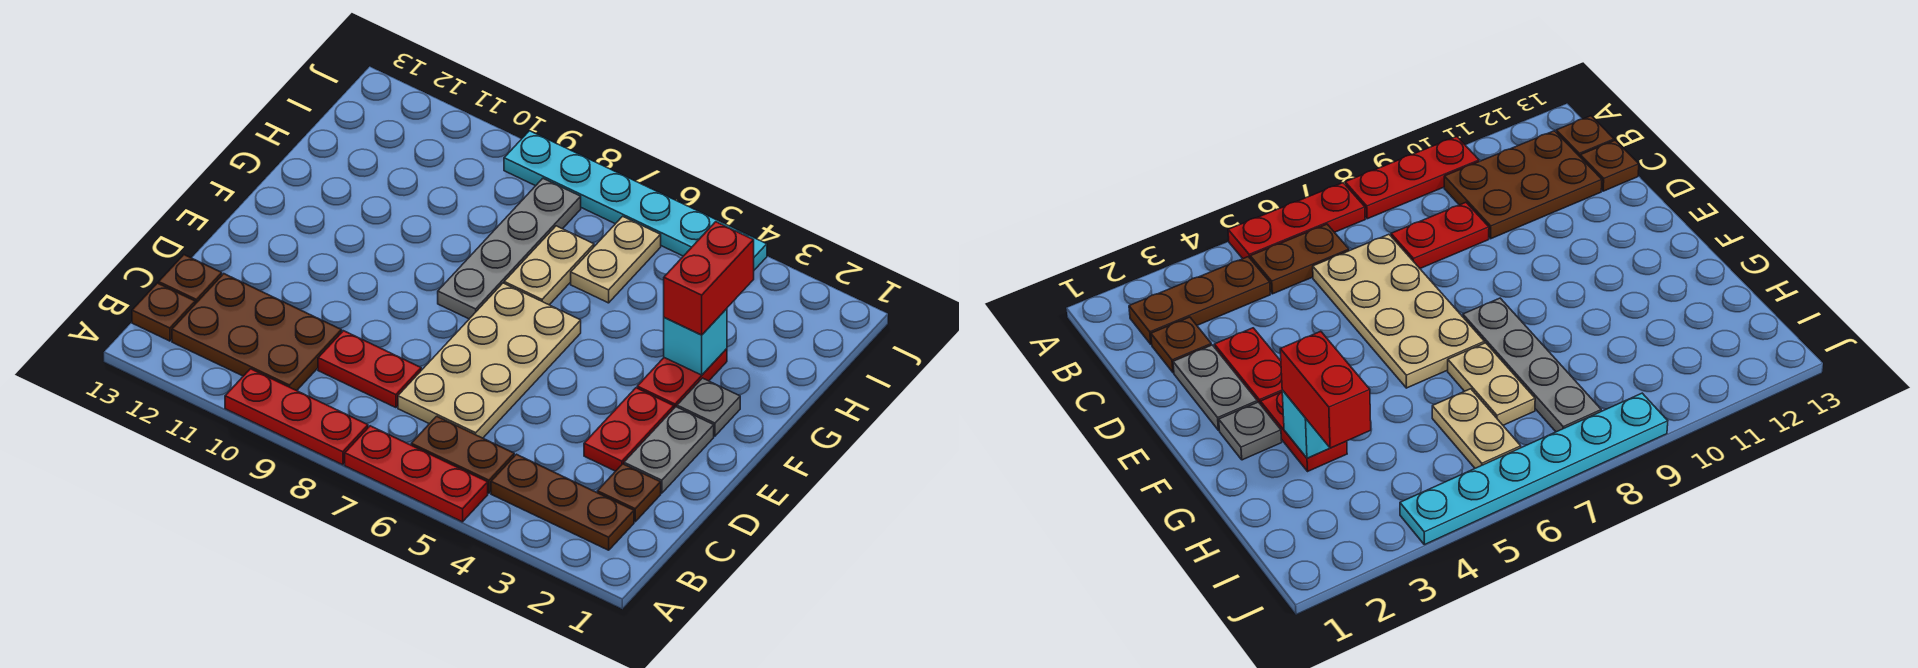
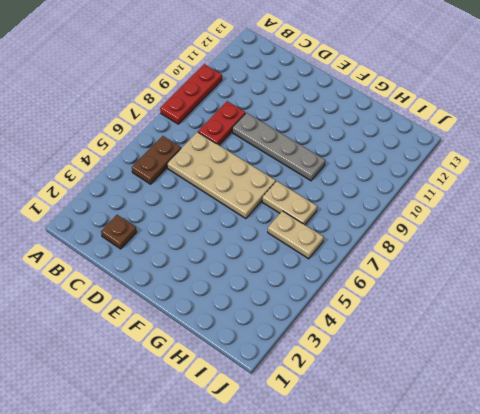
grey 1x4 plate [232,113,325,181] -> grey 1x4 plate moved to [438,179,581,319]
none -> red 1x3 plate [345,426,488,522]
none -> brown 1x3 plate [491,454,634,550]
none -> brown 2x3 plate [172,274,342,391]

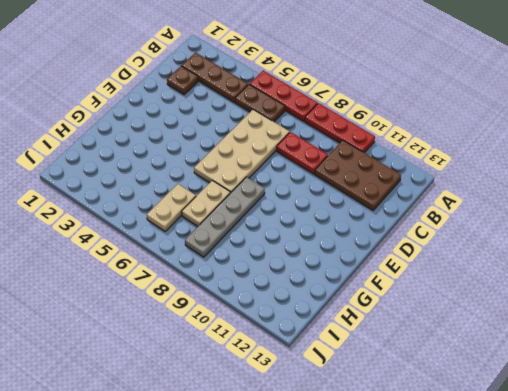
none -> brown 1x1 plate [132,283,195,341]
none -> brown 1x1 plate [159,255,222,304]
none -> grey 1x2 plate [624,407,714,493]

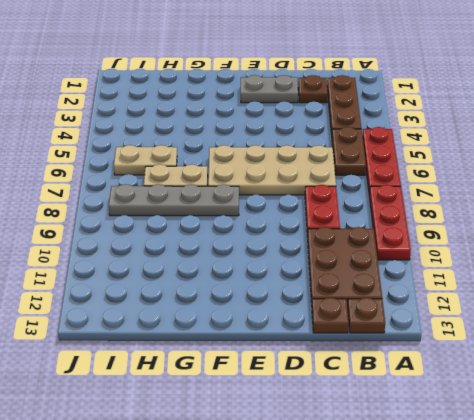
none -> red 1x2 plate [584,388,674,471]
none -> grey 1x1 plate [677,378,740,436]
none -> red 1x2 plate [637,349,727,408]

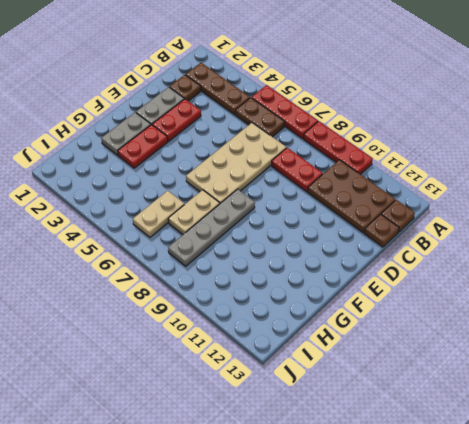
grey 1x2 plate [101,112,151,155] -> grey 1x1 plate [677,378,740,436]
none -> cyan 1x6 plate [504,131,767,270]
none -> cyan 1x1 brick [664,309,727,375]
none -> red 1x2 brick [664,222,754,335]

